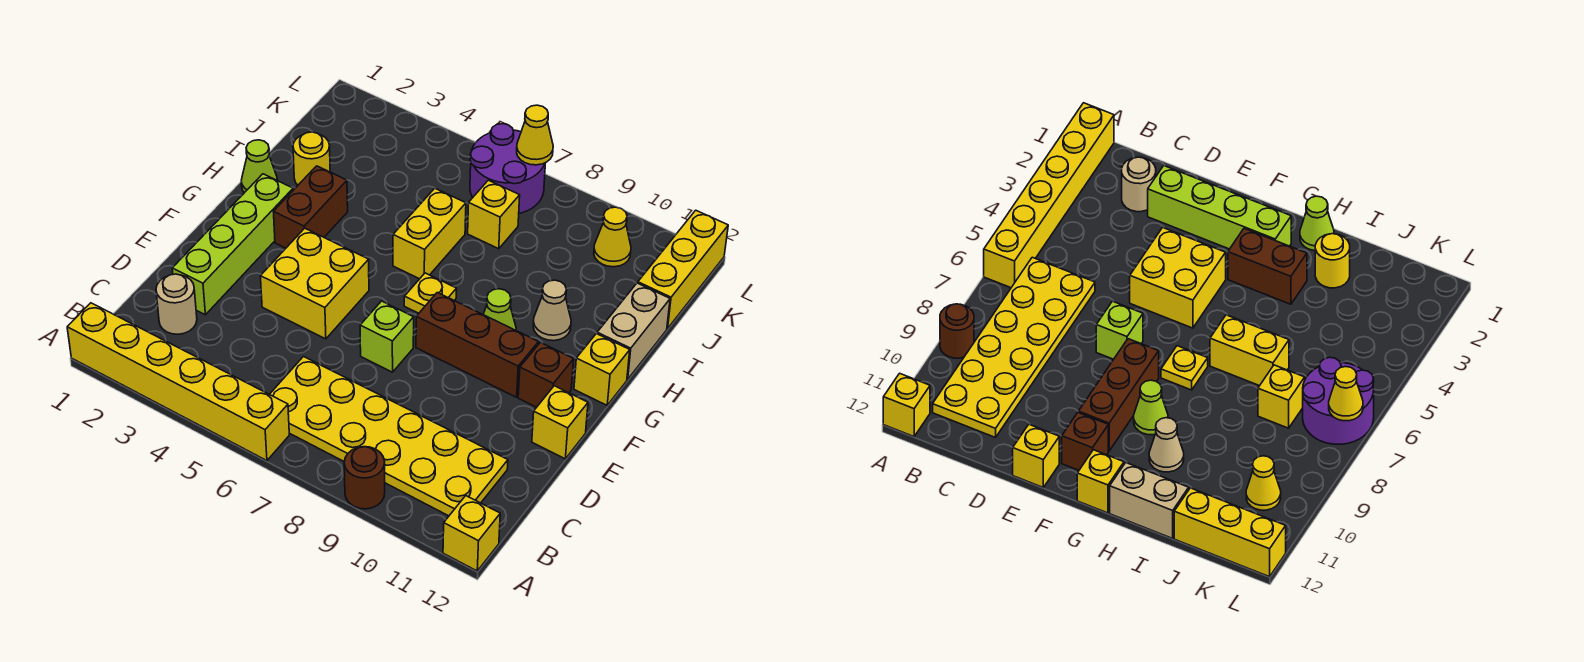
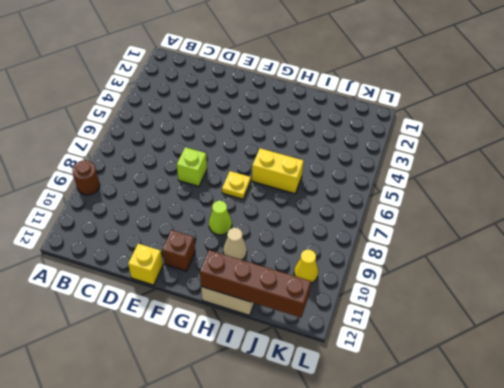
brown 1x4 brick [200,250,311,318] -> none
none -> yellow 1x6 brick [67,303,289,461]
none -> yellow 1x1 brick [443,496,500,571]
none -> yellow 2x6 plate [270,357,508,516]

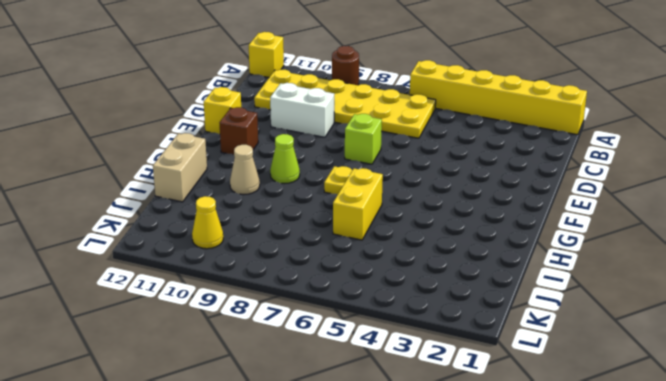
white 1x2 brick [270,83,334,137] -> none
none -> tan 1x1 round brick [156,274,197,334]
none -> lime 1x4 brick [172,174,293,315]
none -> yellow 2x2 brick [261,228,369,339]

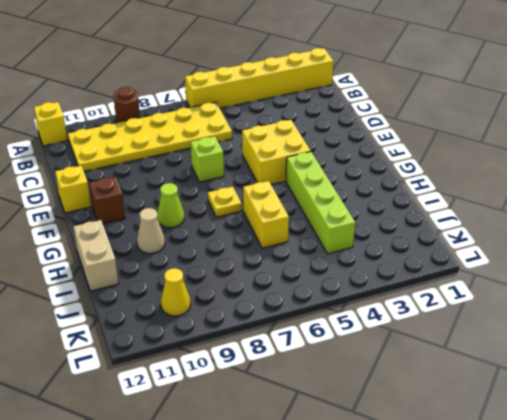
lime 1x4 brick [286,152,355,254] -> lime 1x4 brick moved to [172,174,293,315]
none -> tan 1x1 round brick [156,274,197,334]
none -> brown 1x3 brick [416,293,539,397]
none -> brown 1x2 brick [274,166,348,248]

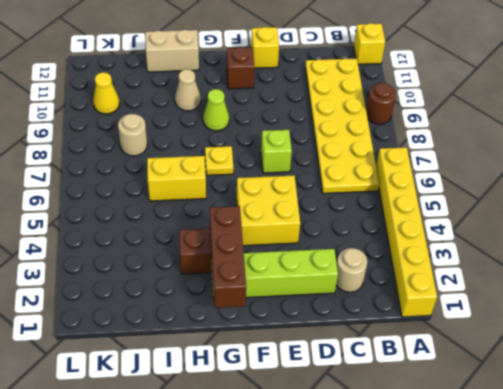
brown 1x3 brick [210,206,246,308] -> brown 1x3 brick moved to [416,293,539,397]
tan 1x1 round brick [118,114,147,156] -> none
none -> yellow 1x1 brick [574,334,630,405]
none -> lime 1x1 cone [241,140,277,193]
none -> yellow 1x1 round brick [293,132,330,185]

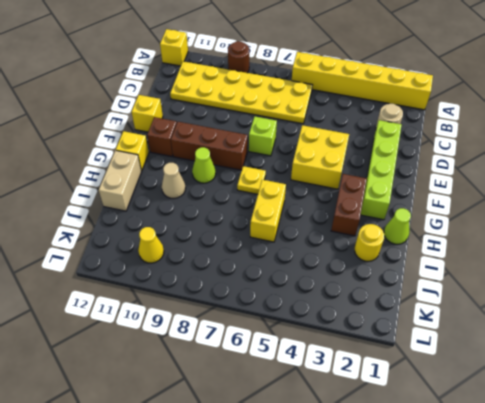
none -> yellow 1x1 brick [468,180,520,249]
none -> yellow 1x3 brick [638,210,728,329]
none -> purple 2x2 round brick [470,124,545,213]

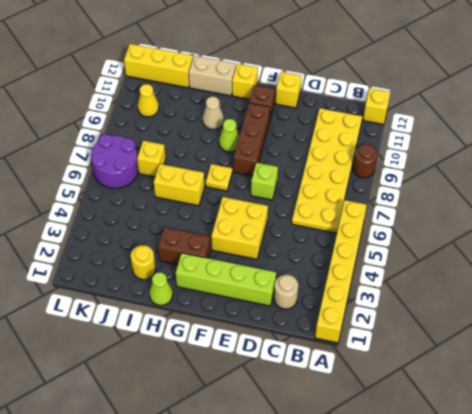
none -> yellow 1x1 cone [517,105,553,165]

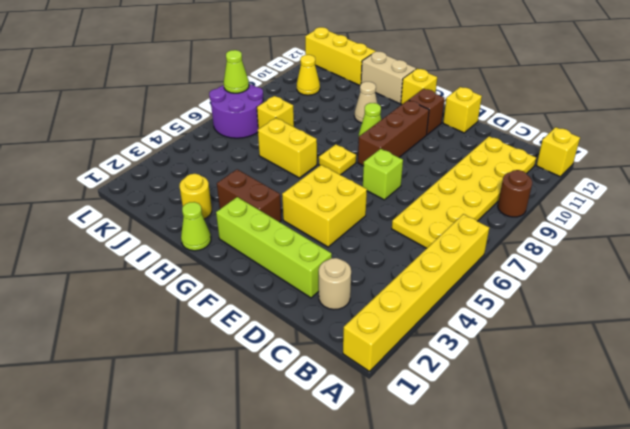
lime 1x1 cone [224,50,249,93] -> yellow 1x1 cone [517,105,553,165]

